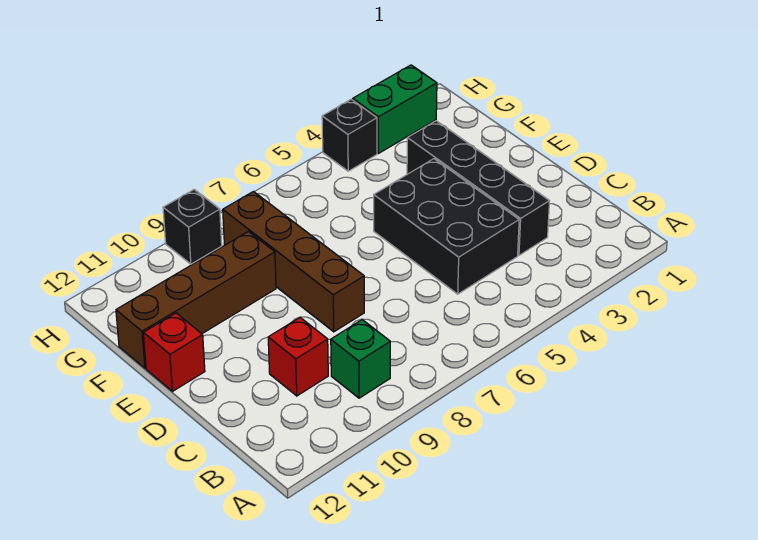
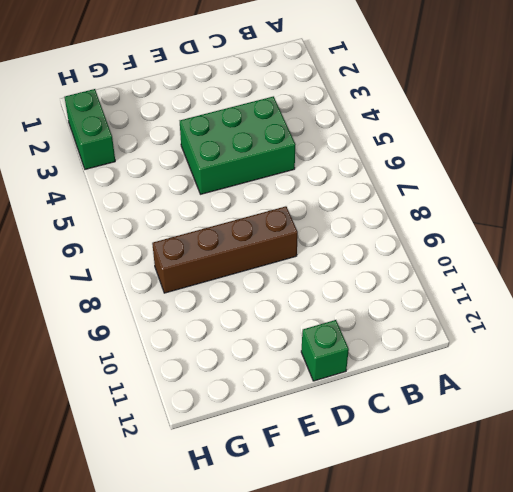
green 2x3 brick [180,96,295,194] -> black 2x3 brick [374,159,519,294]
green 1x1 brick [301,320,349,381] -> green 1x1 brick moved to [331,320,390,398]
none -> black 1x4 brick [407,121,549,255]
none -> red 1x1 brick [268,317,328,396]

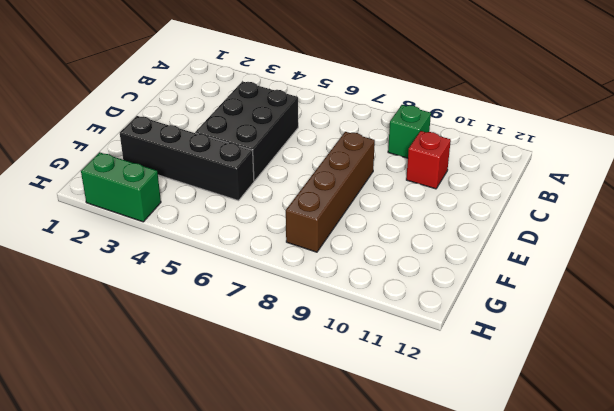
black 1x4 brick [120,116,254,201] -> black 1x4 brick turned to [407,121,549,255]
none -> red 1x1 brick [143,313,205,391]
none -> brown 1x4 brick [116,232,276,368]

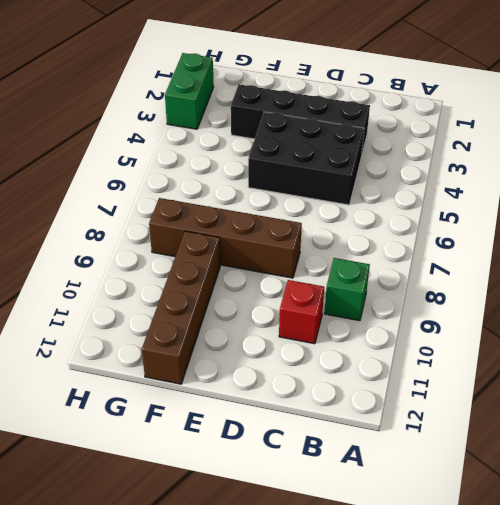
none -> red 1x1 brick [143,313,205,391]
none -> black 1x1 brick [322,99,377,171]

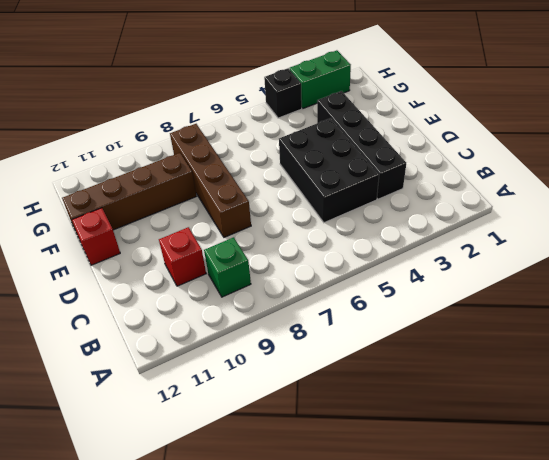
none -> black 1x1 brick [163,190,222,264]

